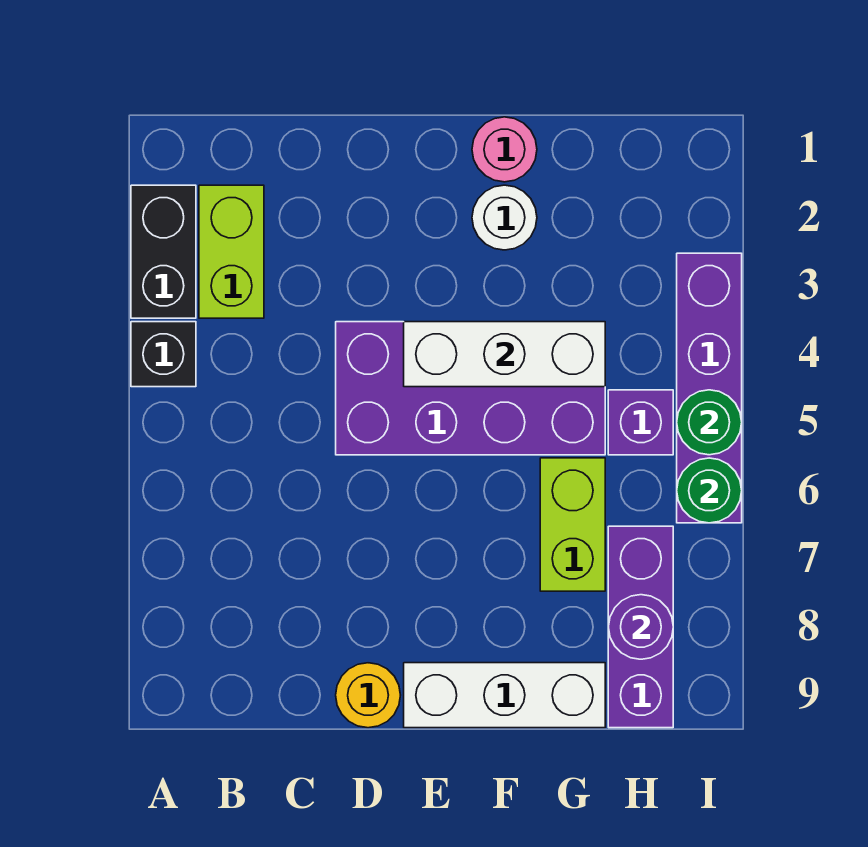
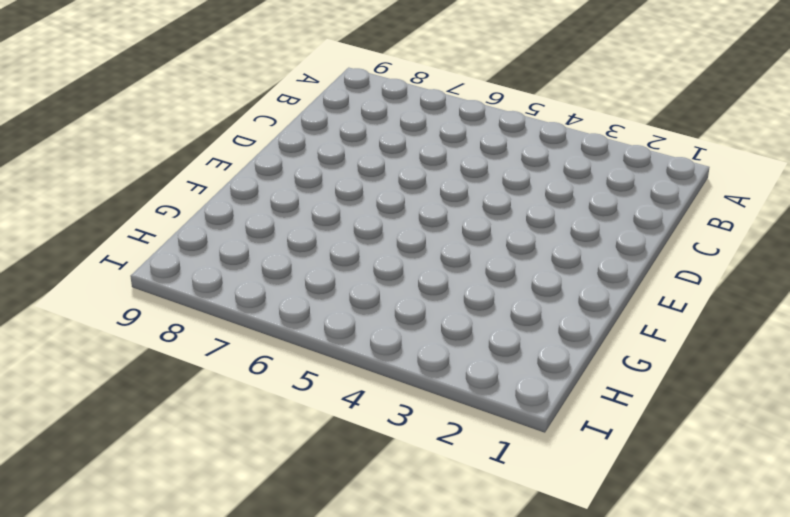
none -> black 1x2 brick [131,185,196,318]
none -> black 1x1 brick [131,322,196,387]
none -> lime 1x2 brick [199,185,264,318]

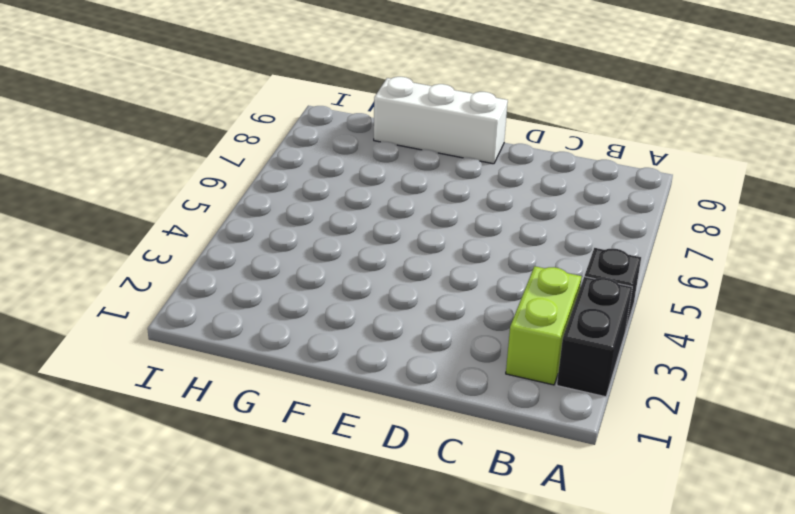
none -> purple 2x4 brick [336,322,605,455]
none -> yellow 1x1 round brick [336,663,400,728]
none -> pink 1x1 round brick [472,117,537,182]

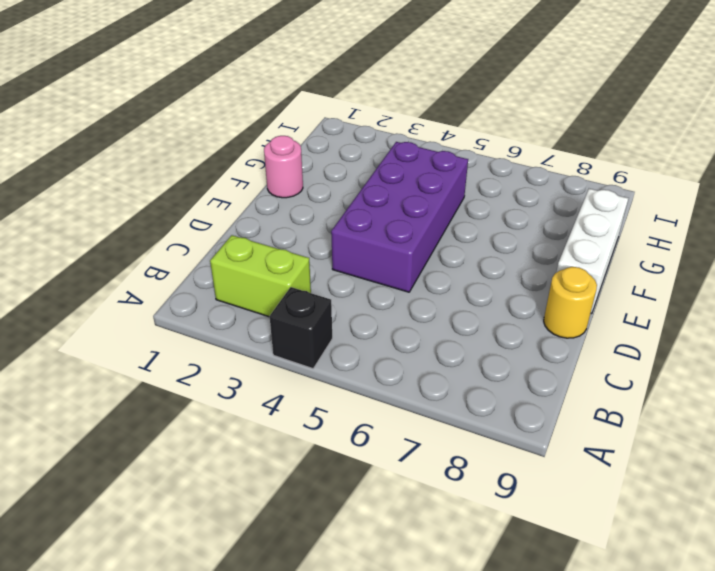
none -> black 1x2 brick [131,185,196,318]
none -> white 1x1 round brick [472,185,537,250]
none -> lime 1x2 brick [540,458,605,591]

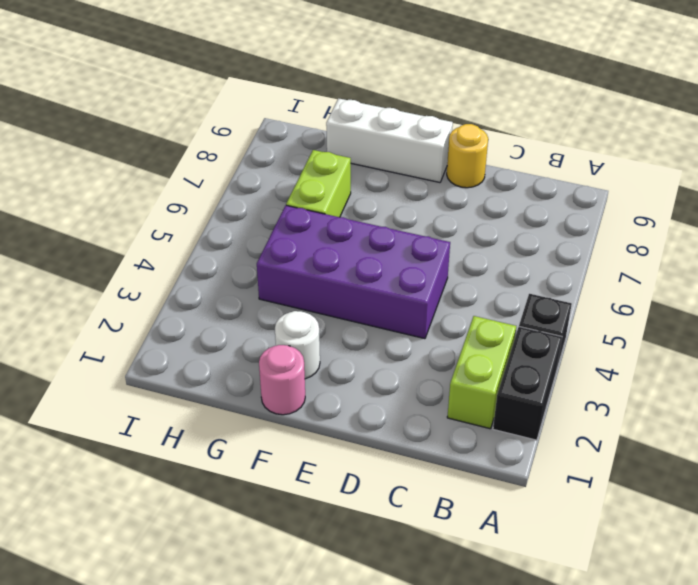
none -> purple 1x1 brick [608,390,673,455]
none -> purple 1x3 brick [608,526,673,728]
none -> purple 1x4 brick [677,253,742,523]

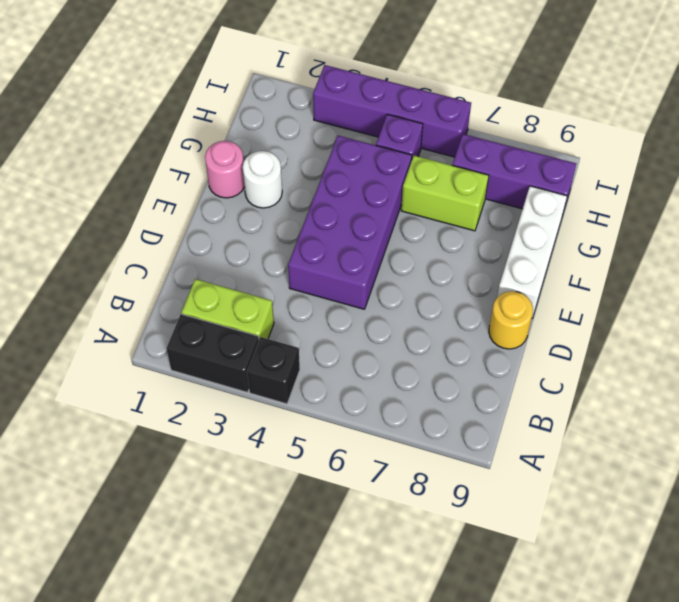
none -> white 1x3 brick [404,322,605,387]
none -> purple 1x1 round brick [608,595,673,659]
none -> green 1x1 round brick [677,390,742,455]

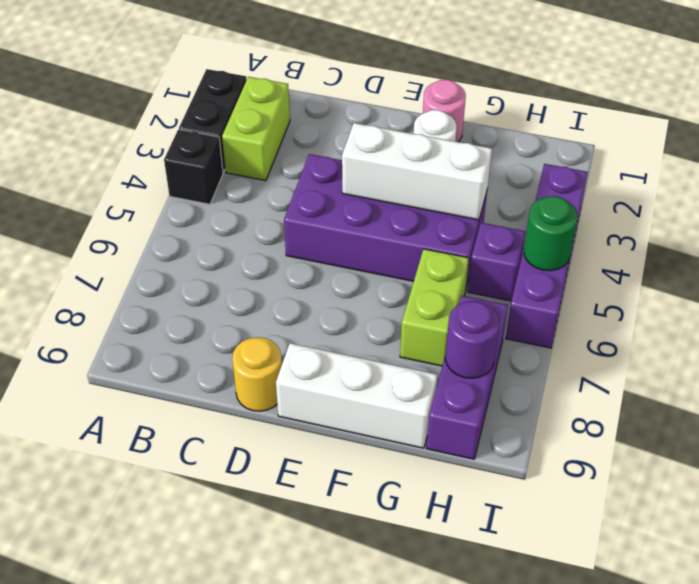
none -> green 1x1 round brick [677,458,742,523]

